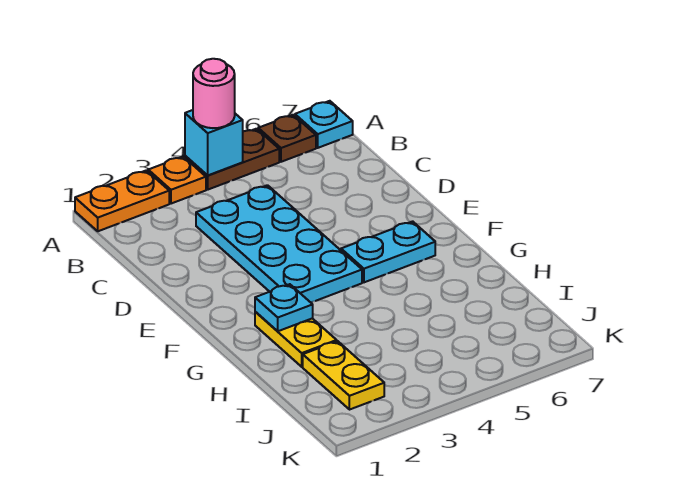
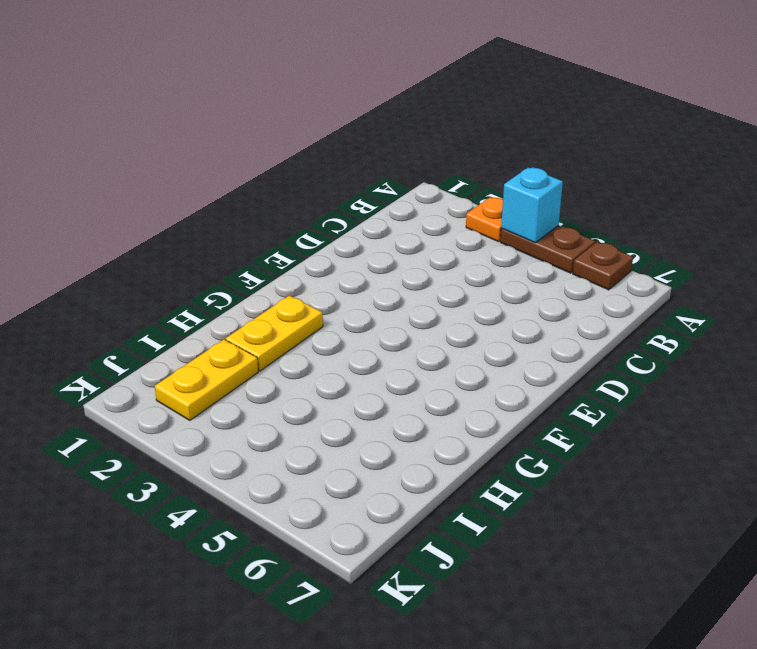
none -> orange 1x2 plate [75,170,169,231]
none -> cyan 1x1 plate [295,101,353,148]
none -> cyan 2x4 plate [196,185,362,303]

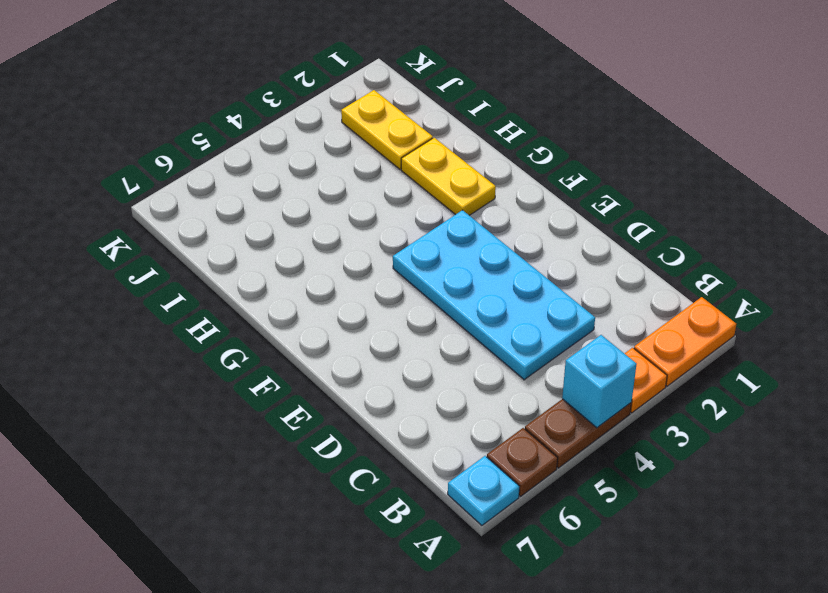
none -> cyan 1x2 plate [341,221,435,282]
none -> cyan 1x1 plate [255,284,313,331]
none -> pink 1x1 round brick [193,59,235,128]

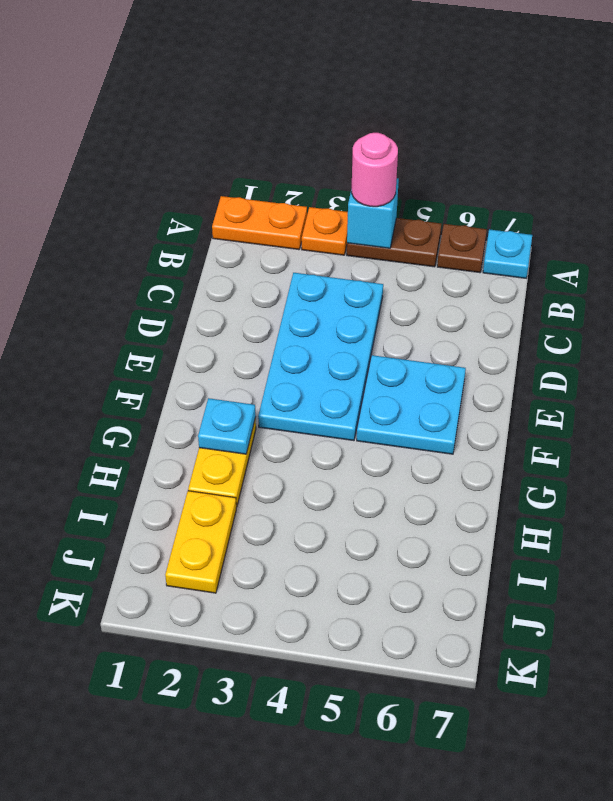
cyan 2x2 plate [357,355,466,454] -> cyan 1x2 plate [341,221,435,282]

